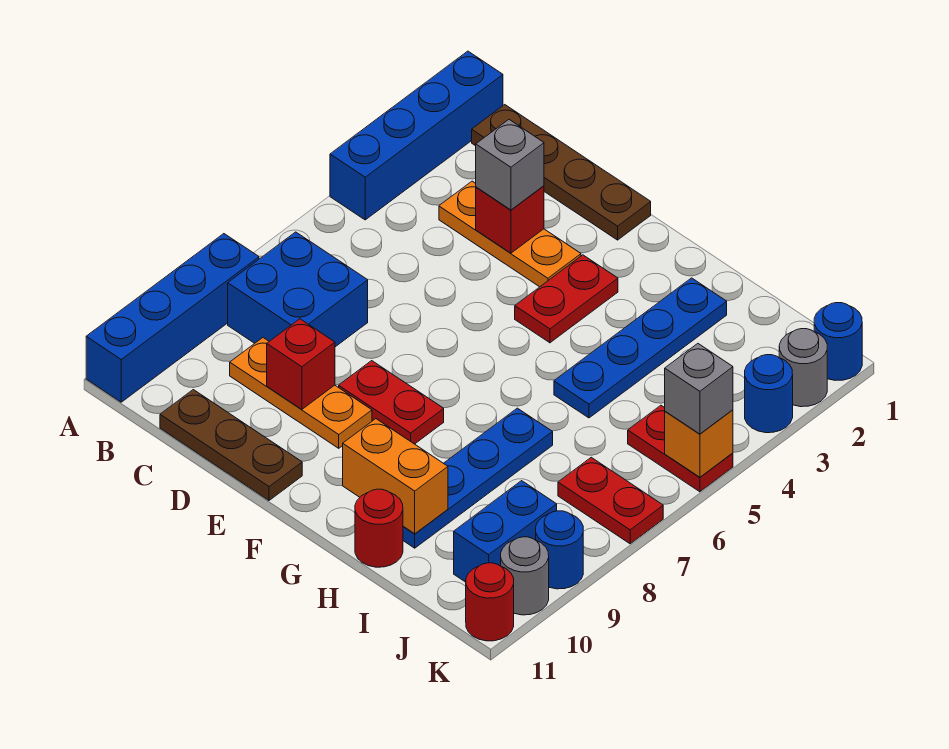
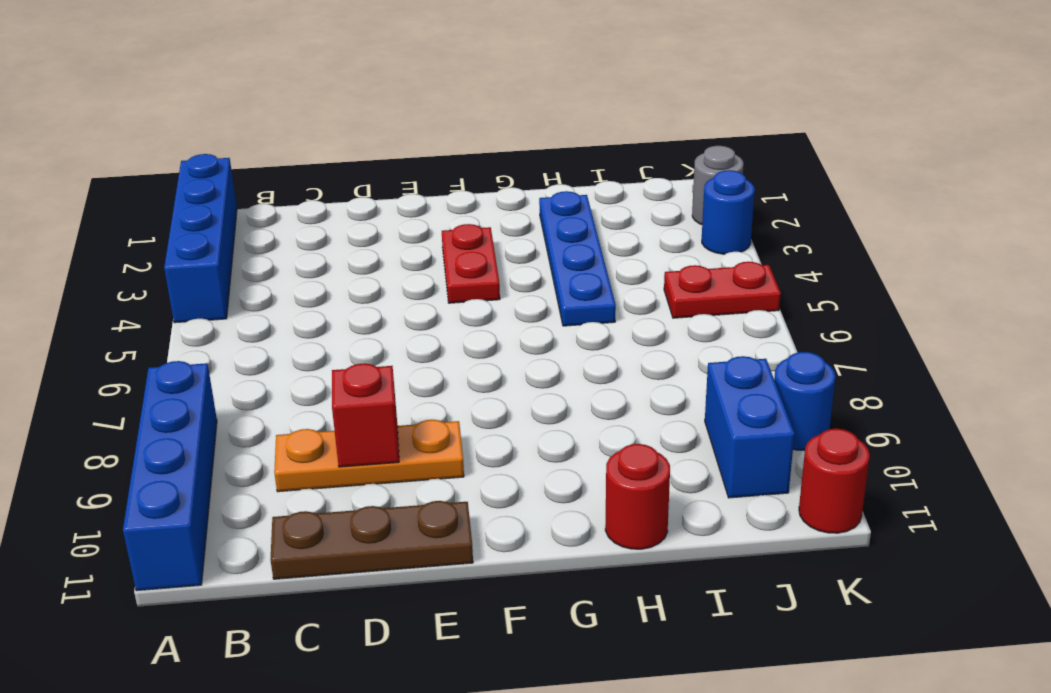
none -> brown 1x4 plate [472,105,651,240]
none -> blue 2x2 brick [228,232,368,347]
none -> orange 1x3 plate [439,181,581,287]

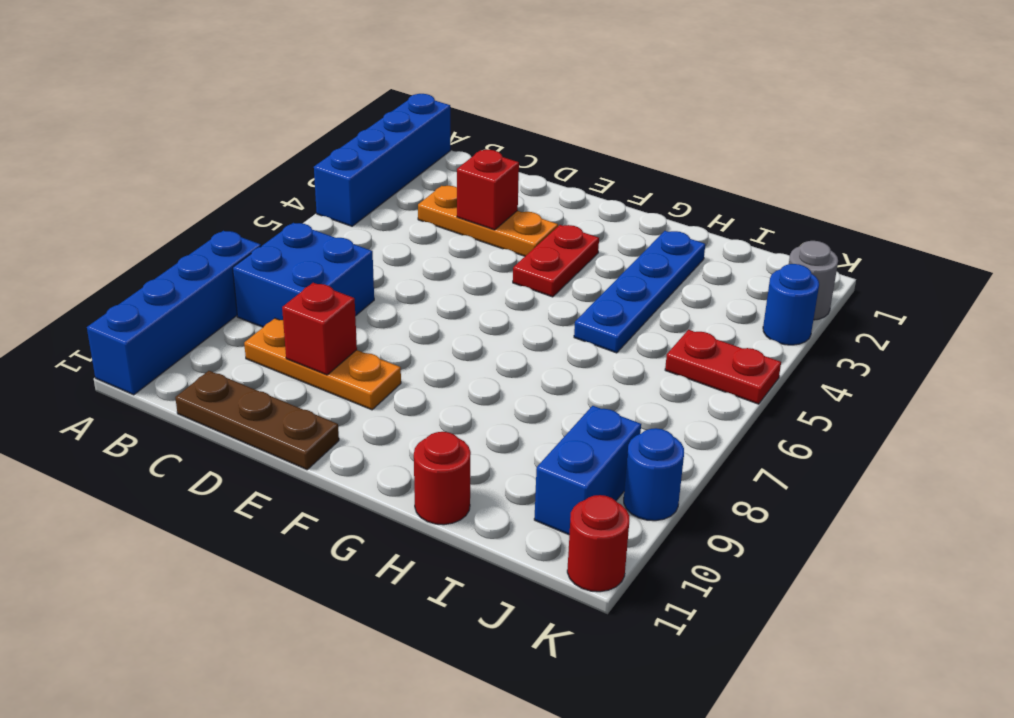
none -> brown 1x4 plate [472,105,651,240]
none -> red 1x2 plate [339,361,444,444]
none -> blue 1x4 plate [403,408,553,548]

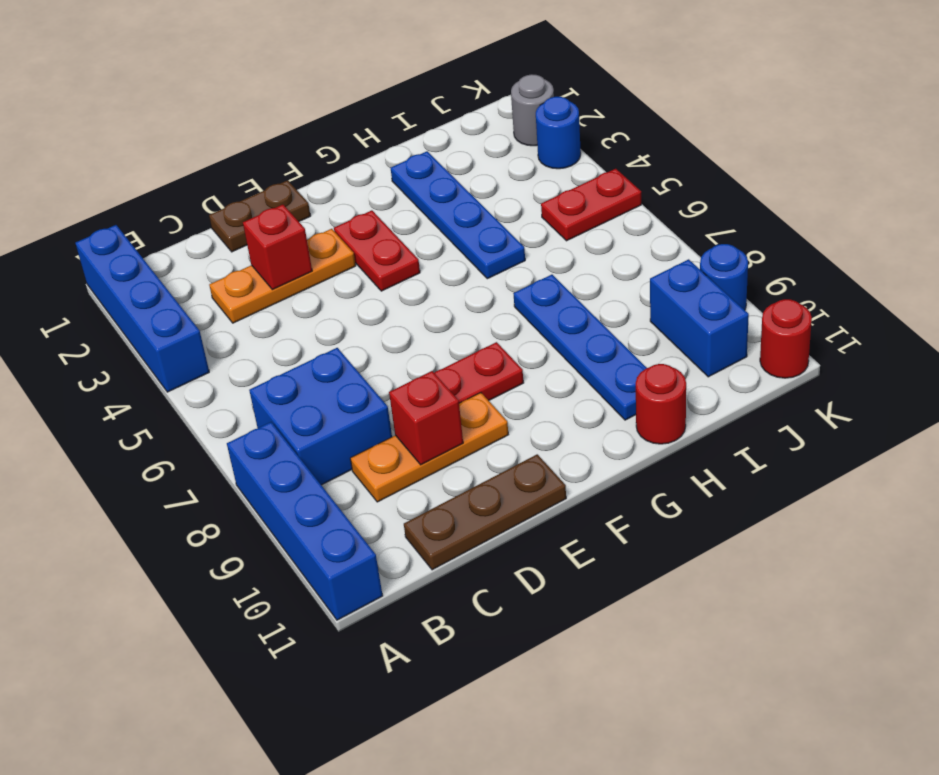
brown 1x2 plate [209,180,311,252] -> brown 1x4 plate [472,105,651,240]
none -> red 1x2 plate [558,457,663,544]
none -> blue 1x1 round brick [814,303,862,380]
none -> grey 1x1 round brick [501,537,549,615]

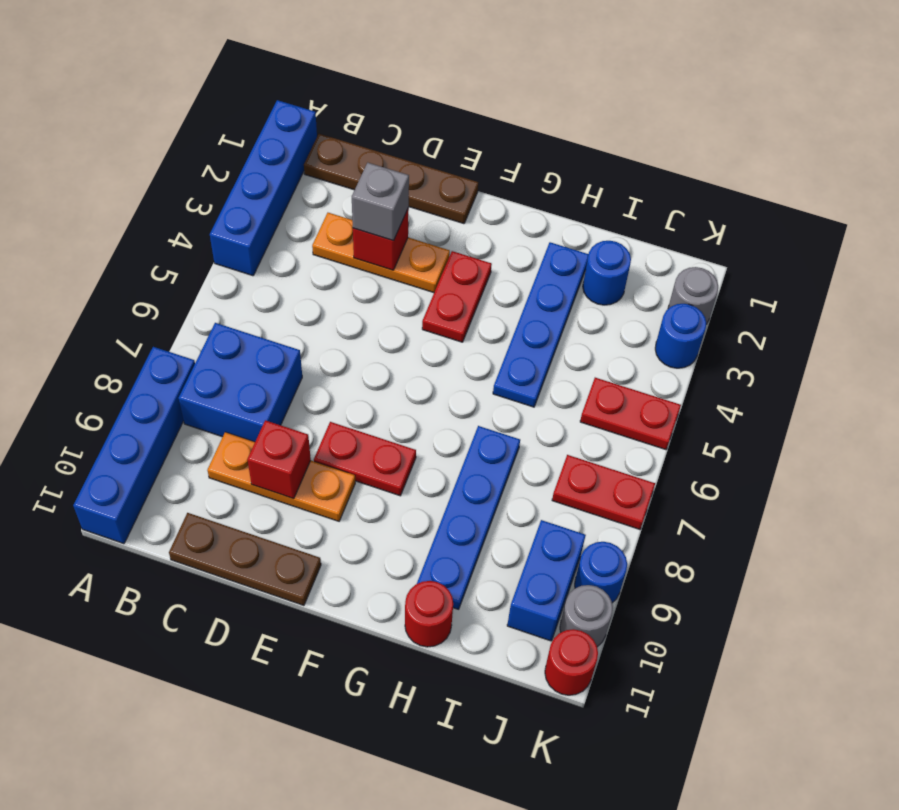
blue 1x1 round brick [583,241,631,305] -> blue 1x1 round brick moved to [814,303,862,380]
none -> orange 1x2 brick [343,419,448,534]
none -> orange 1x1 brick [665,410,733,477]
none -> grey 1x1 brick [665,344,733,434]

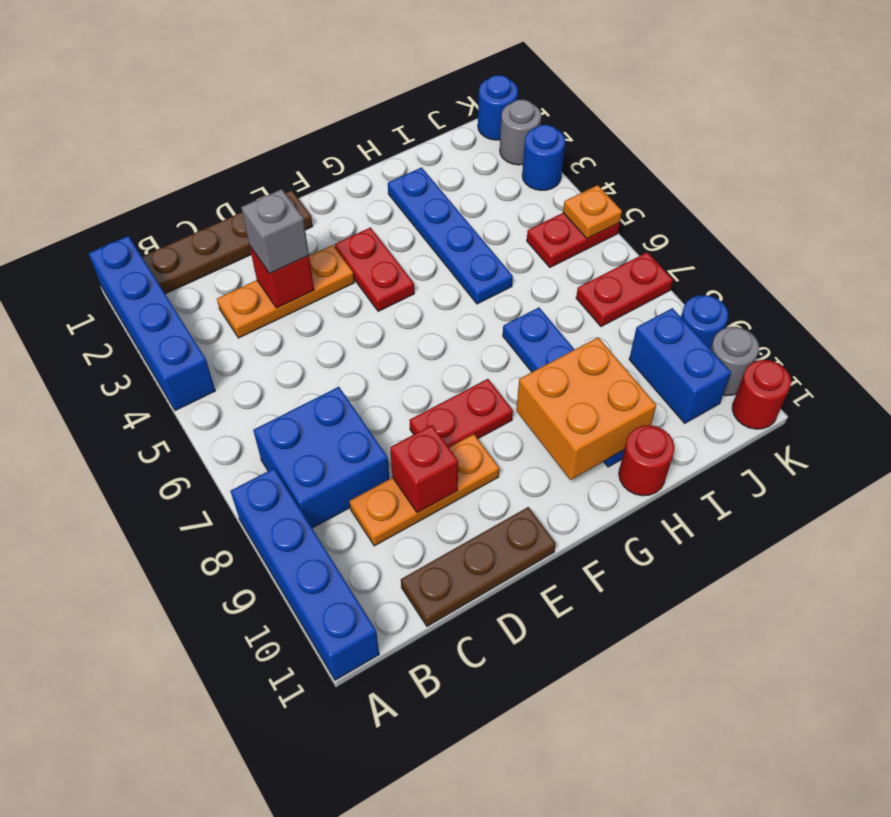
orange 2x2 brick [516,337,656,480] -> orange 1x2 brick [343,419,448,534]
orange 1x1 plate [563,185,622,239] -> orange 1x1 brick [665,410,733,477]
none -> grey 1x1 brick [665,344,733,434]

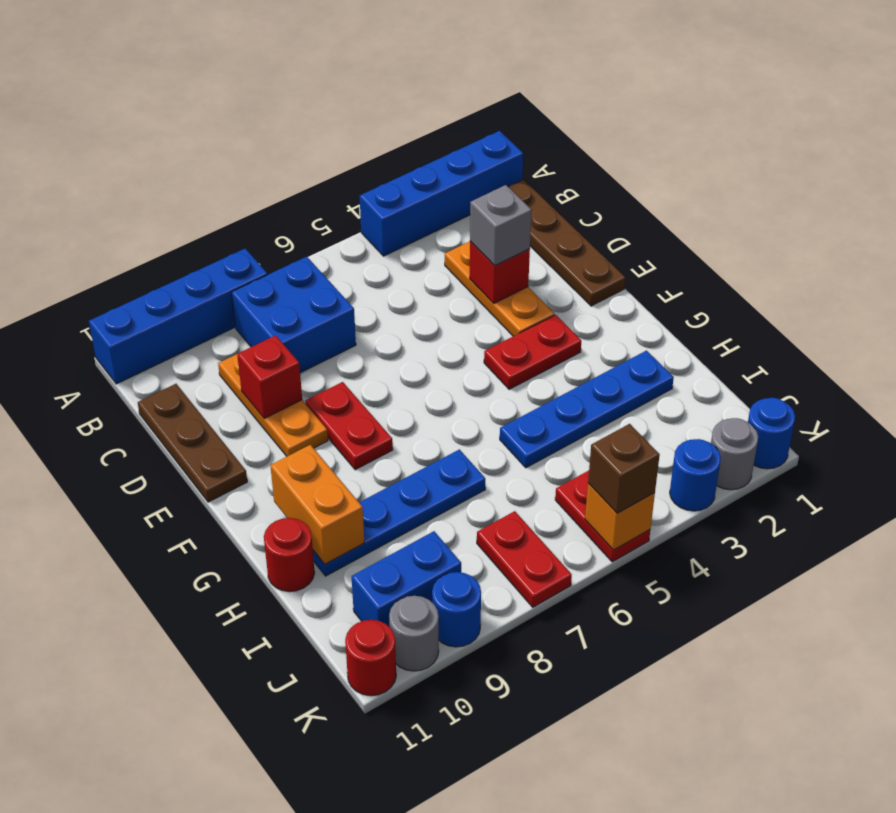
brown 1x1 brick [588,424,660,513] -> grey 1x1 brick [665,344,733,434]

